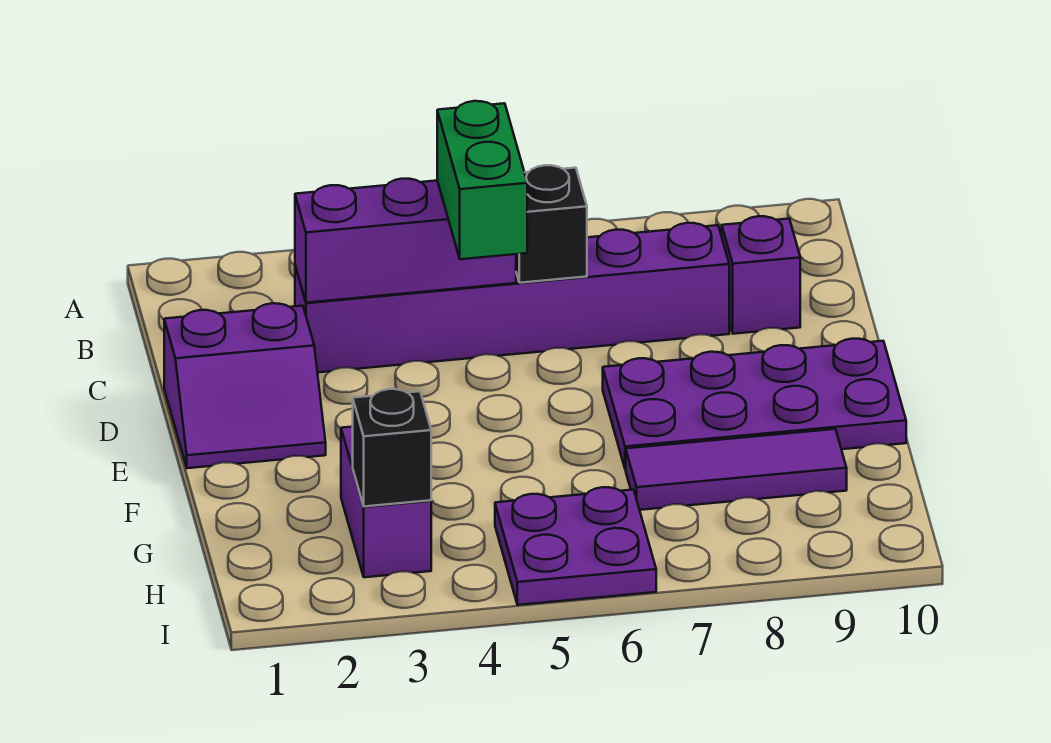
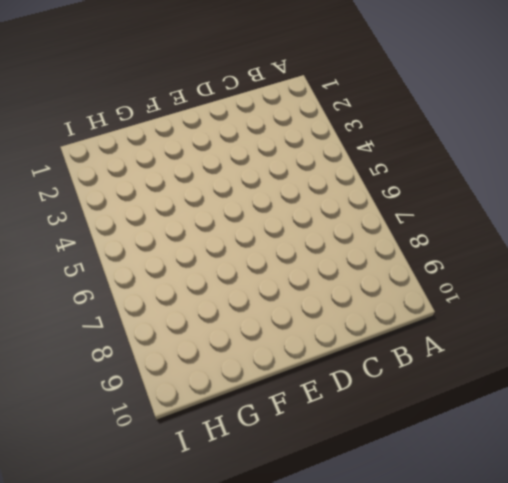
none -> purple 1x6 brick [295,223,729,372]
none -> purple 1x1 brick [722,216,800,334]

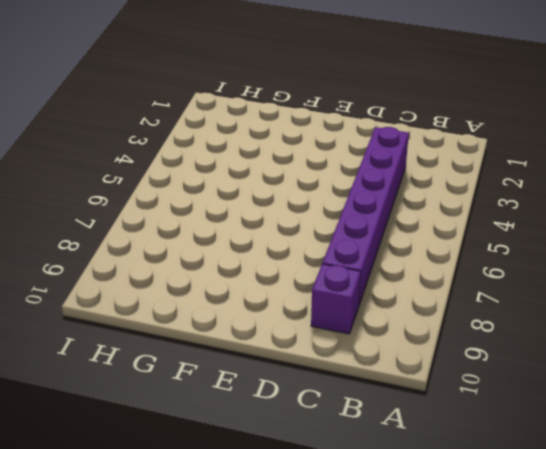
none -> purple 2x2 slope [164,303,326,468]
none -> purple 2x4 plate [603,339,906,469]

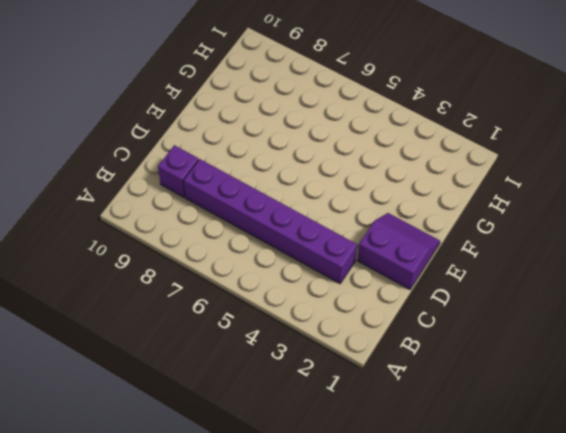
none -> purple 2x4 plate [603,339,906,469]
none -> purple 1x2 brick [341,427,431,577]

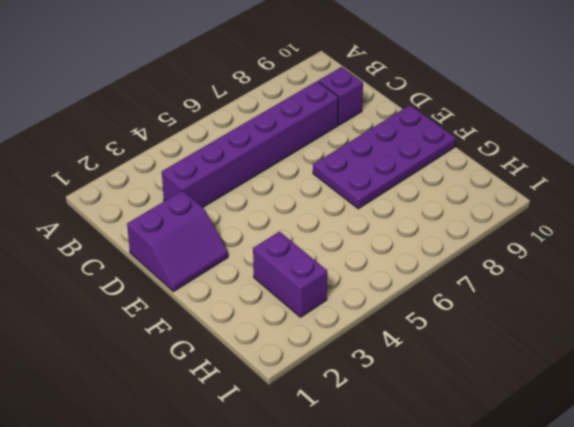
none -> purple 1x3 tile [626,429,847,510]
none -> purple 2x2 plate [495,487,656,605]

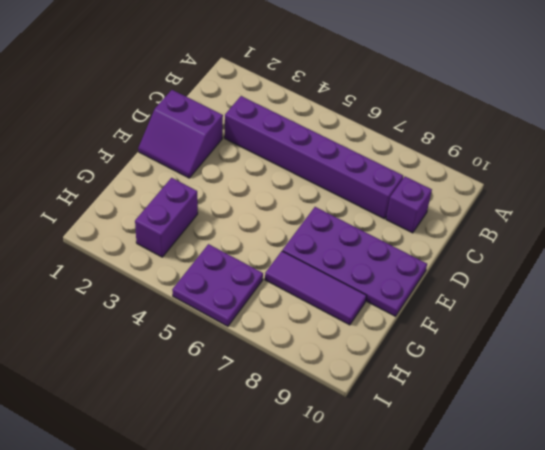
none -> purple 1x3 brick [295,179,516,303]
none -> black 1x1 brick [516,165,587,283]

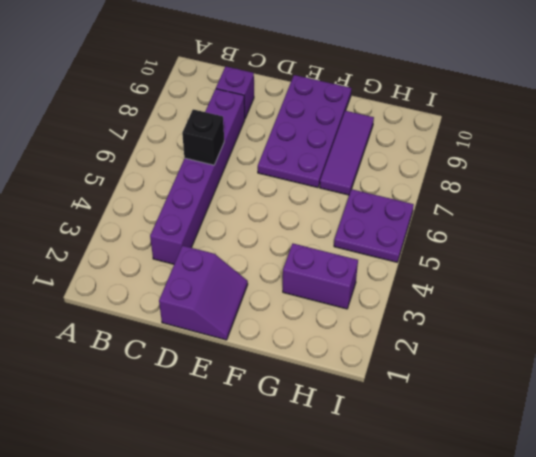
none -> purple 1x3 brick [295,179,516,303]
none -> black 1x1 brick [353,389,431,506]

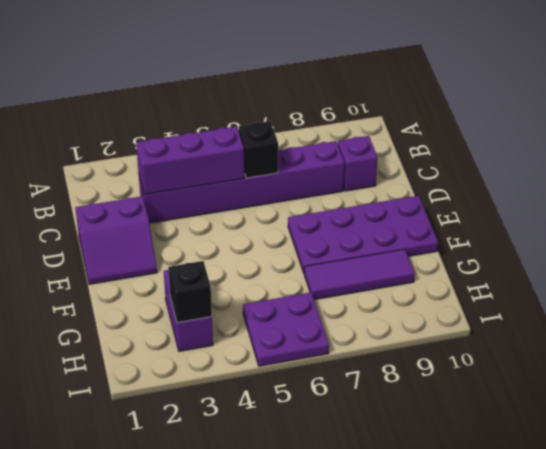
none -> green 1x2 brick [437,101,527,259]

